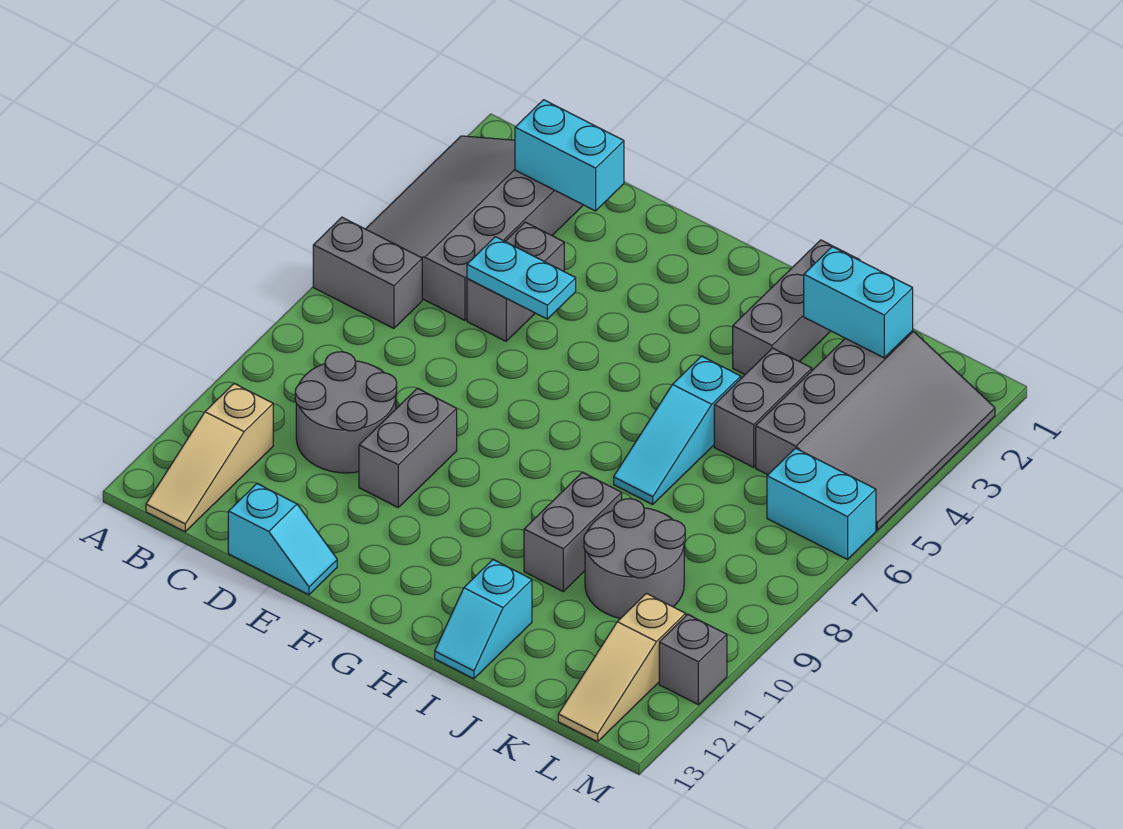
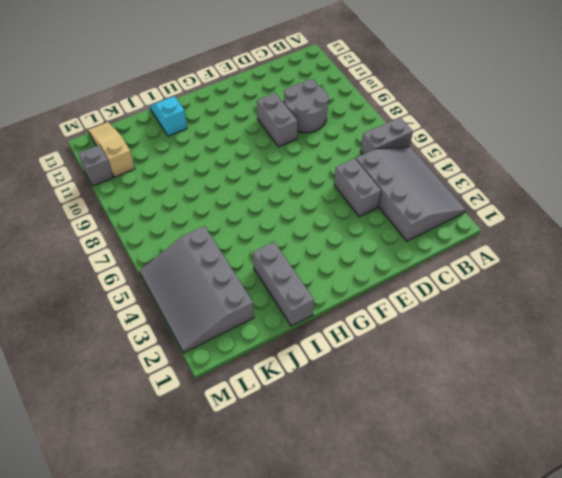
none -> tan 1x3 slope [146,384,273,532]
none -> cyan 1x2 slope [228,484,337,595]
none -> cyan 1x3 slope [614,356,741,504]

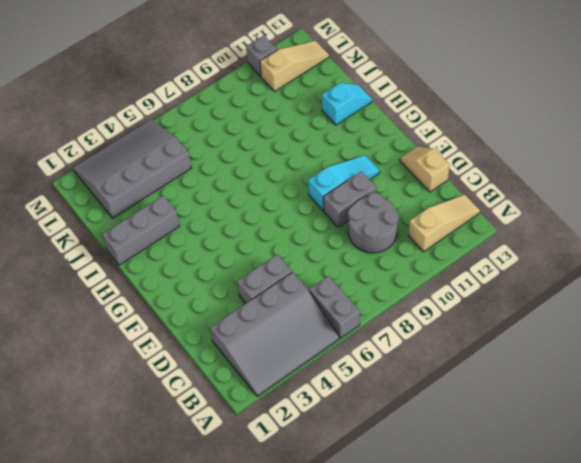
tan 1x2 slope [400,146,450,192] -> cyan 1x2 slope [228,484,337,595]
cyan 1x3 slope [308,155,380,210] -> cyan 1x3 slope moved to [614,356,741,504]
none -> grey 1x2 brick [524,472,622,591]
none -> grey 1x2 brick [714,348,812,467]
none -> grey 2x2 round brick [584,499,685,618]

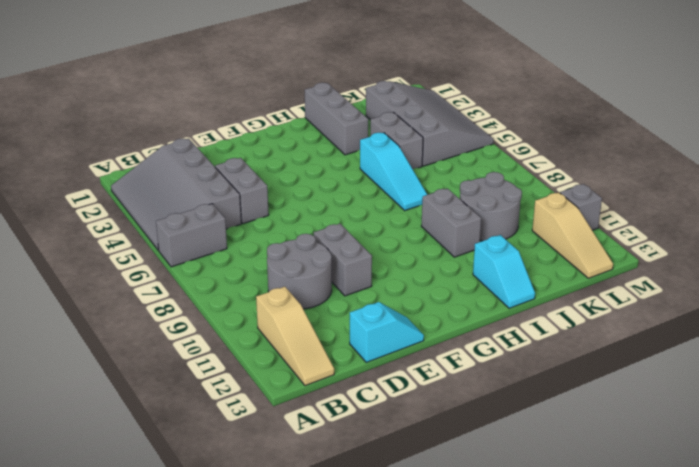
none -> cyan 1x2 brick [767,448,876,559]
none -> cyan 1x2 brick [515,100,624,211]
none -> cyan 1x2 plate [467,237,576,319]

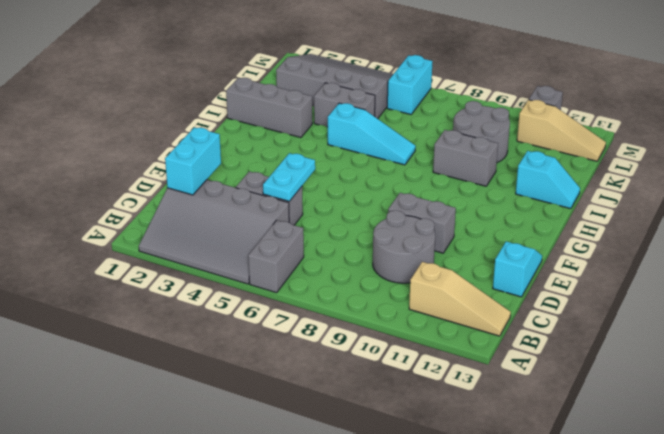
none -> cyan 1x2 brick [804,247,913,358]

